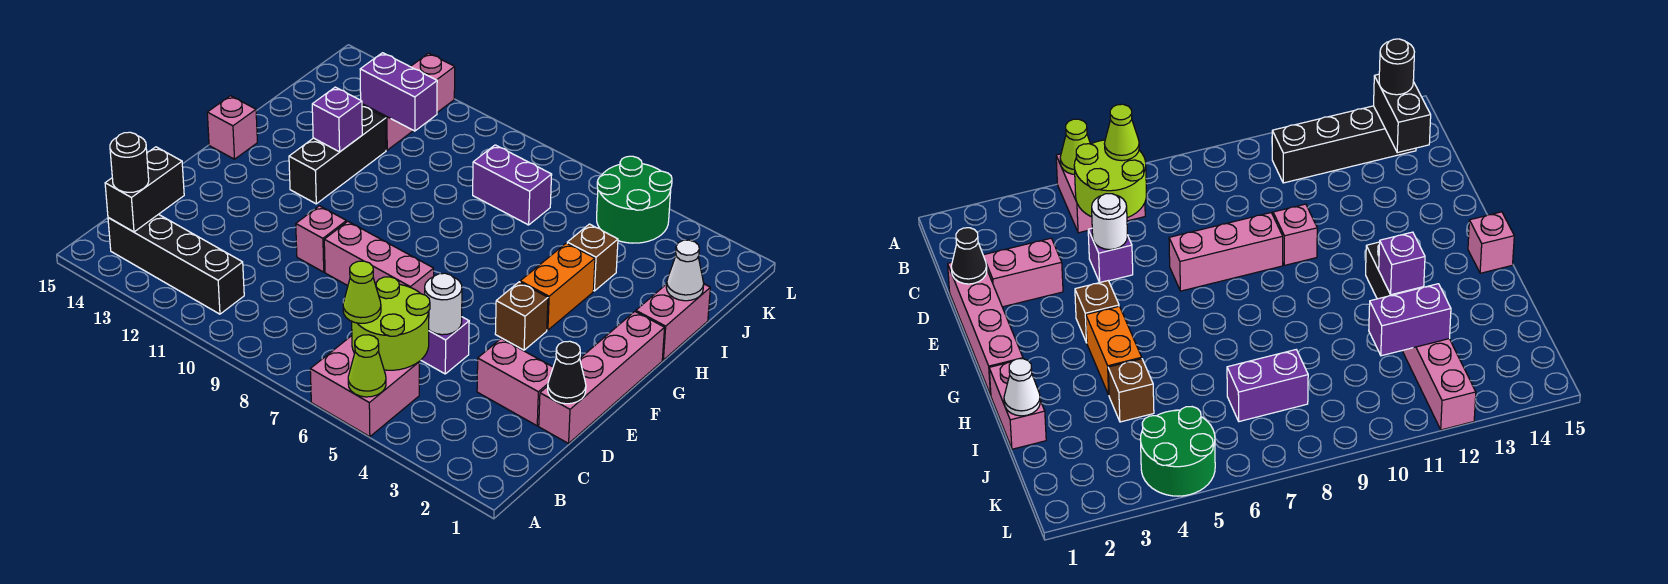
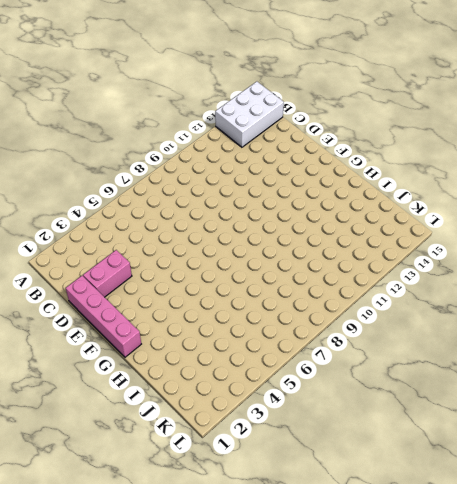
white 2x3 brick [215,82,284,147] -> black 1x4 brick [108,214,244,314]
none -> pink 2x2 brick [310,336,419,437]
none -> purple 1x1 brick [421,317,469,374]
none -> pink 1x3 brick [324,221,434,295]

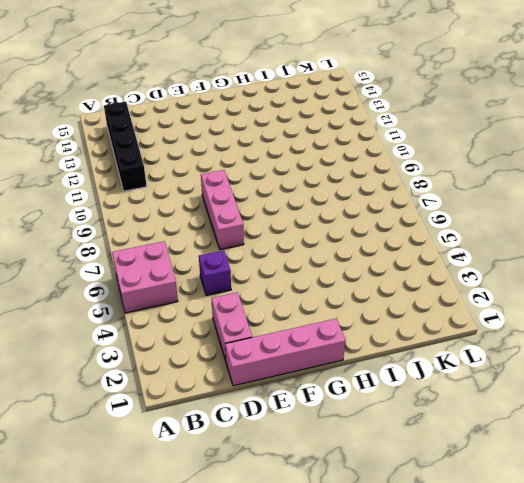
none -> pink 1x1 brick [296,206,346,272]
none -> brown 1x1 brick [495,282,548,350]
none -> orange 1x2 brick [520,243,595,330]

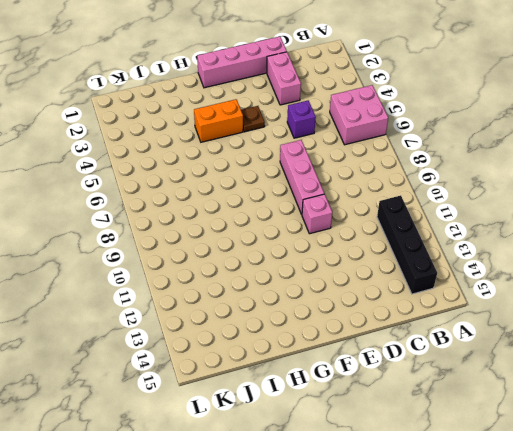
brown 1x1 plate [241,106,265,132] -> brown 1x1 brick [495,282,548,350]
none -> black 1x3 brick [289,106,386,204]
none -> pink 1x1 brick [207,96,257,159]
none -> pink 1x2 brick [636,284,710,360]

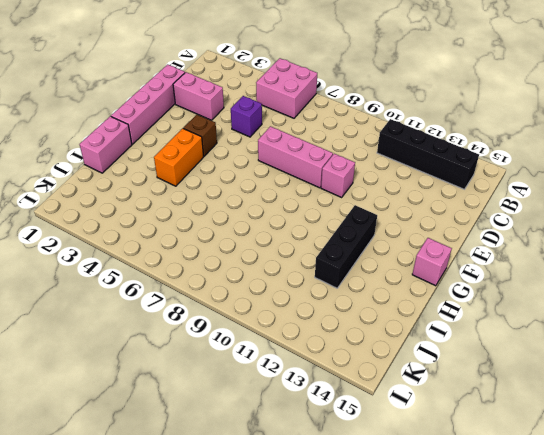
none -> brown 1x1 brick [567,224,618,291]
none -> purple 1x2 brick [473,145,552,225]
none -> pink 1x3 brick [362,53,455,150]

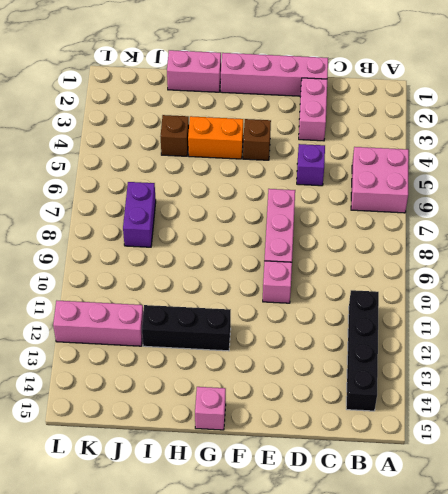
none -> green 2x2 round brick [597,156,672,243]
none -> lime 1x1 cone [348,335,386,397]
none -> lime 2x2 round brick [352,277,430,370]

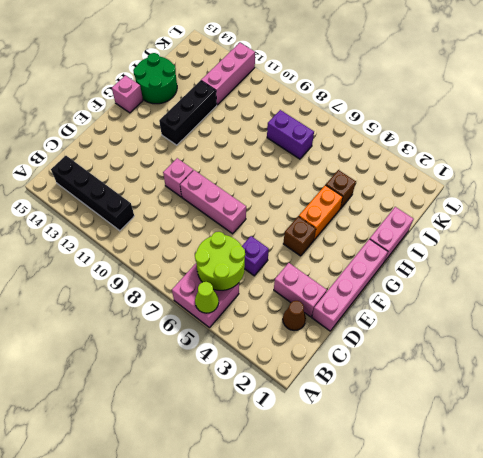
brown 1x1 cone [283,301,306,331] -> none
green 2x2 round brick [133,53,177,104] -> green 2x2 round brick moved to [597,156,672,243]
none -> black 1x2 brick [105,147,184,232]
none -> black 1x1 cone [548,341,586,404]
none -> white 1x1 round brick [425,273,462,335]

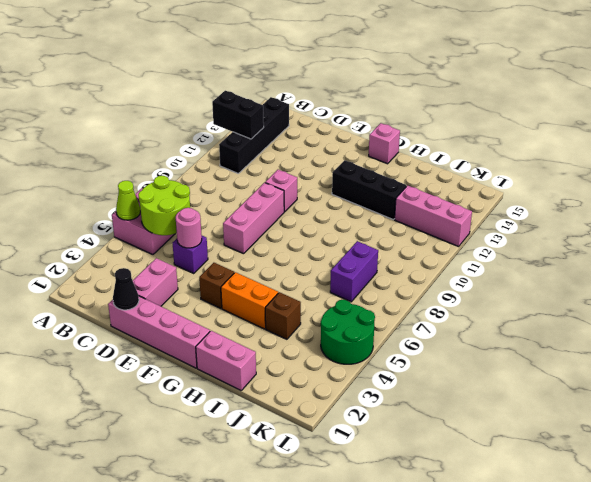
black 1x2 brick [212,91,264,139] -> black 1x2 brick moved to [105,147,184,232]
pink 1x1 round brick [176,208,202,248] -> white 1x1 round brick [425,273,462,335]
none -> purple 1x1 brick [312,87,362,152]
none -> white 1x1 cone [666,240,704,301]
none -> purple 1x2 brick [360,53,437,131]

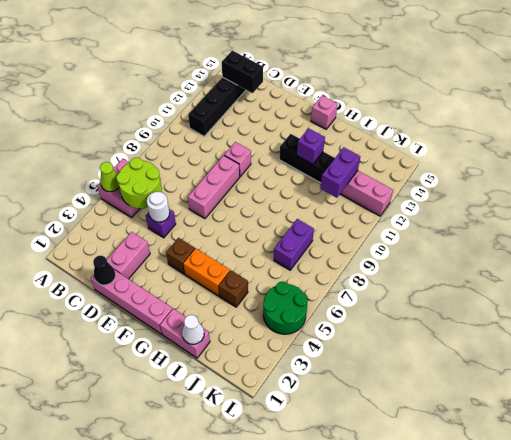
none -> lime 1x1 cone [343,261,381,323]
none -> black 1x1 round brick [110,132,149,192]

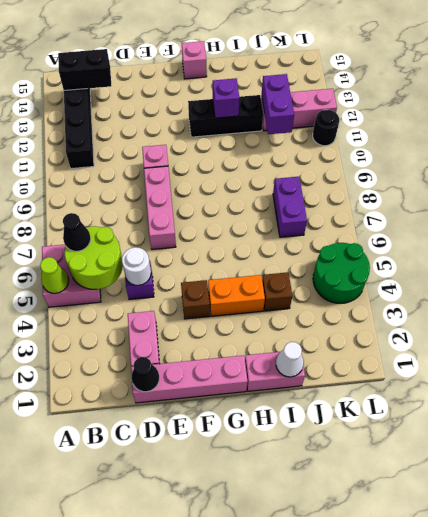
black 1x1 cone [63,213,91,251] -> lime 1x1 cone [343,261,381,323]
black 1x1 round brick [313,110,339,146] -> black 1x1 round brick moved to [110,132,149,192]

